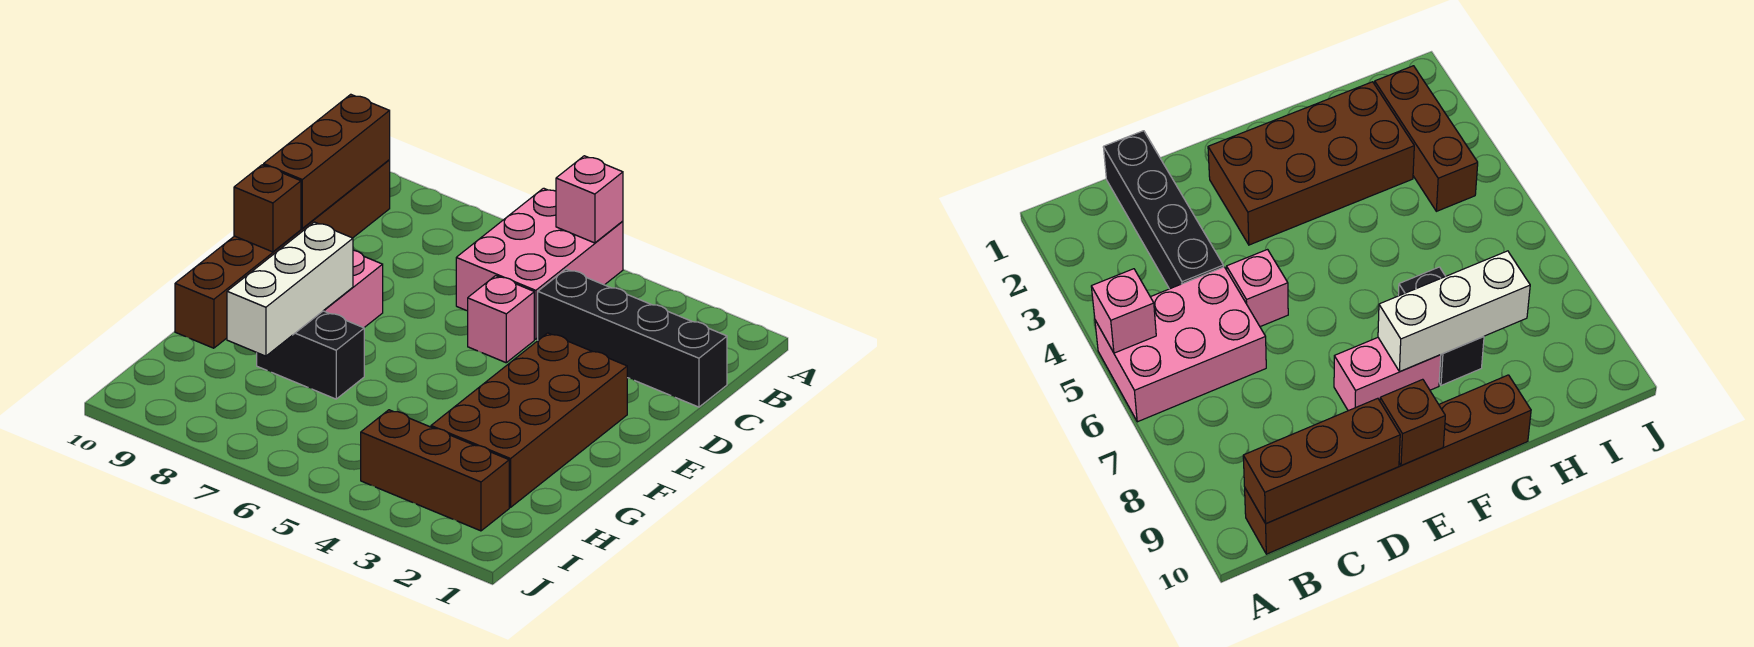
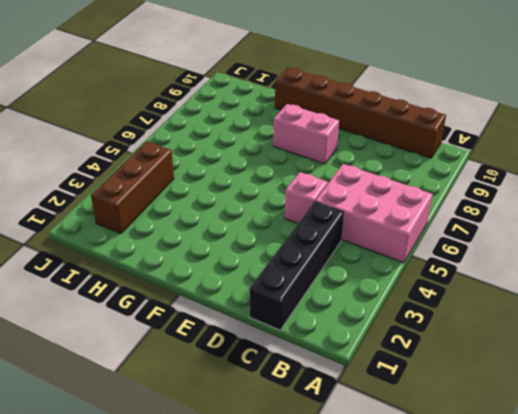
none -> brown 2x4 brick [431,333,627,507]
none -> black 1x2 brick [257,311,364,399]
none -> pink 1x1 brick [556,156,623,243]

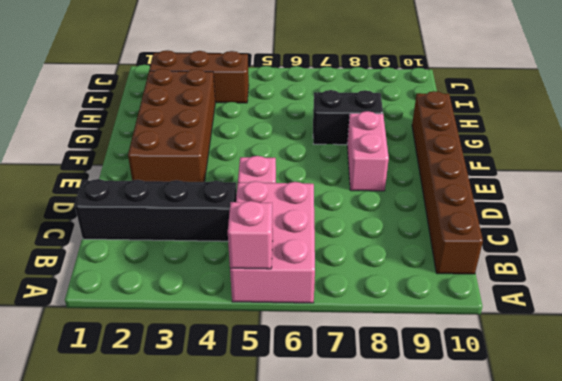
none -> brown 1x3 brick [264,94,390,229]
none -> brown 1x1 brick [234,165,301,252]
none -> white 1x3 brick [227,222,353,356]

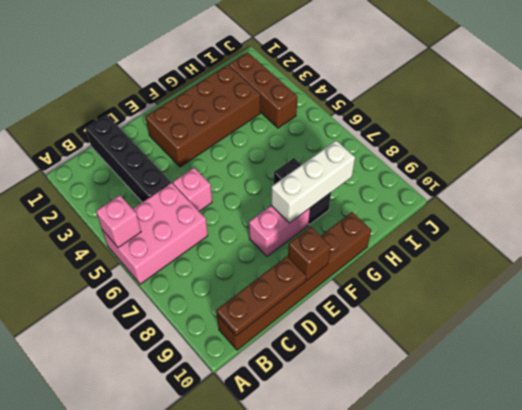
brown 1x3 plate [217,256,306,336] -> brown 1x3 brick [264,94,390,229]

